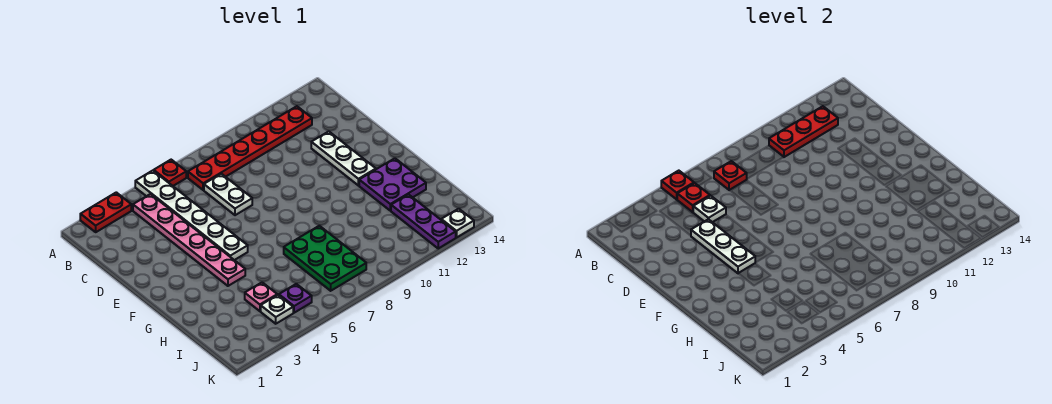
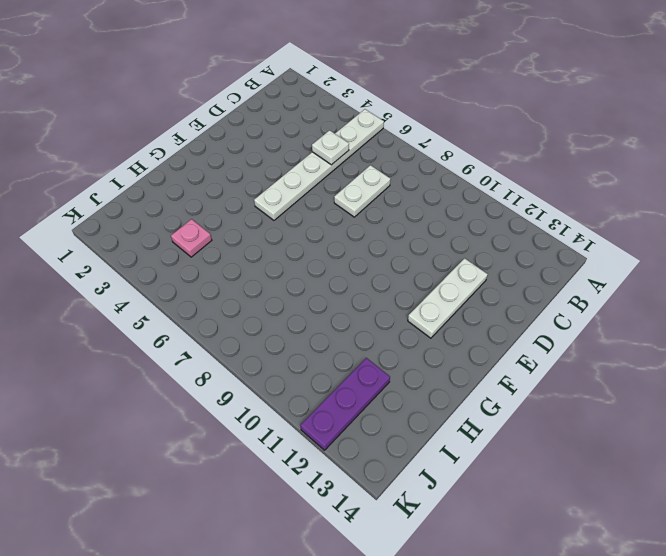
none -> red 1x2 plate [80,192,131,232]
none -> red 1x1 plate [154,160,186,186]
none -> pink 1x6 plate [133,194,245,286]

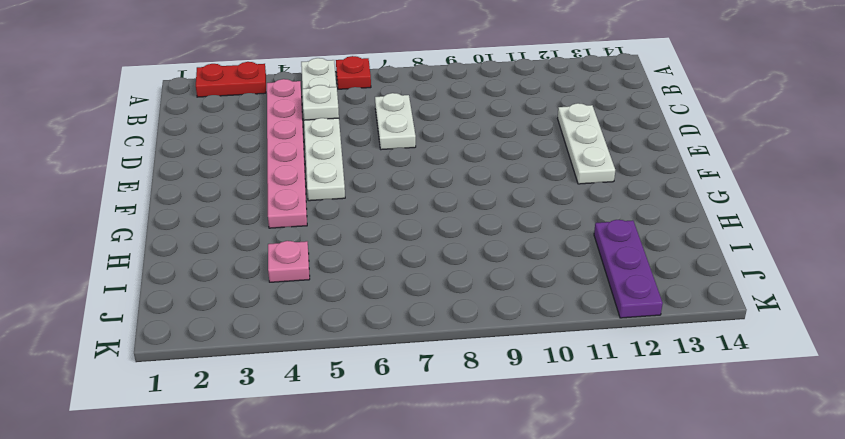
none -> red 1x6 plate [188,106,312,190]
none -> purple 2x2 plate [359,158,426,211]
none -> green 2x3 plate [284,226,366,291]

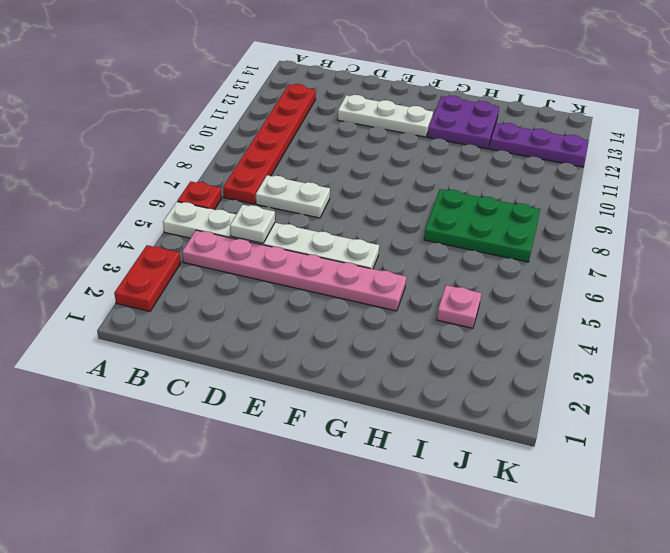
none -> white 1x1 plate [261,295,293,324]
none -> purple 1x1 plate [279,284,312,313]
none -> white 1x1 plate [441,209,474,238]

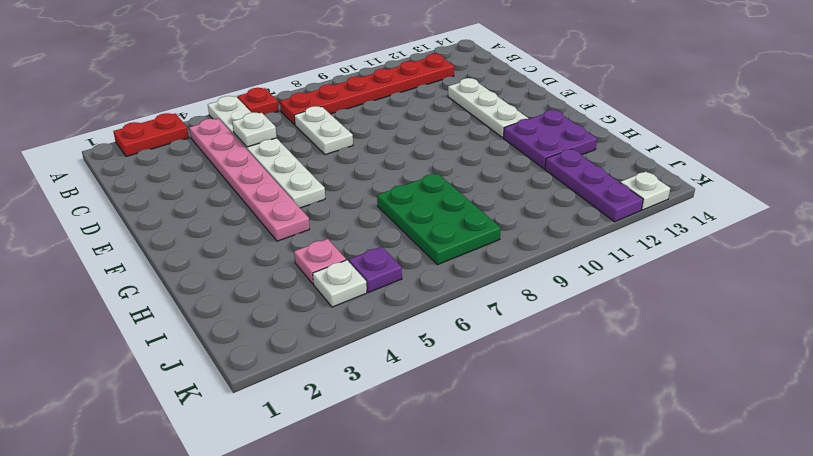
none -> red 1x1 plate [661,171,694,199]
none -> red 1x1 plate [677,183,710,212]
none -> red 1x1 plate [714,161,747,190]

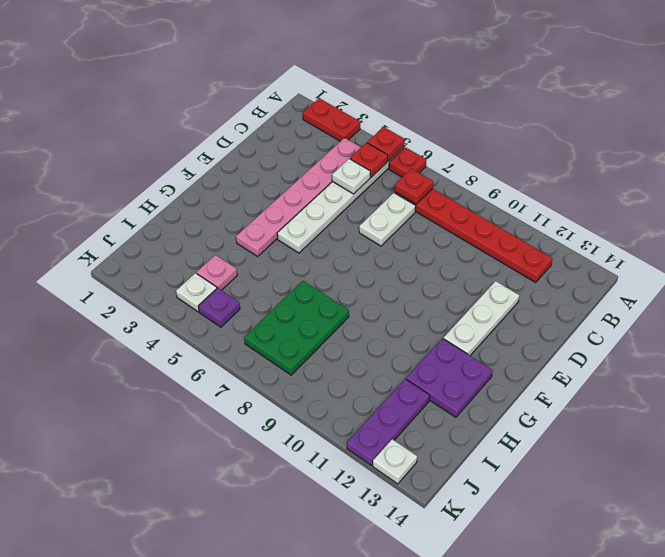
none -> red 1x3 plate [769,106,838,157]
none -> white 1x3 plate [691,219,755,273]

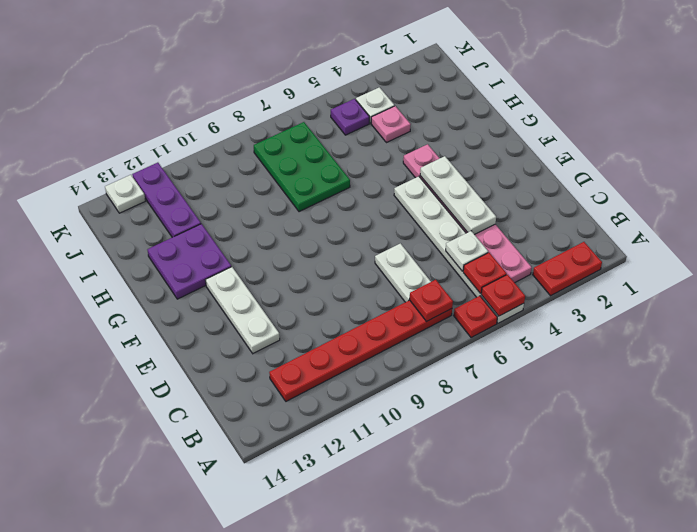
none -> red 1x3 plate [769,106,838,157]

